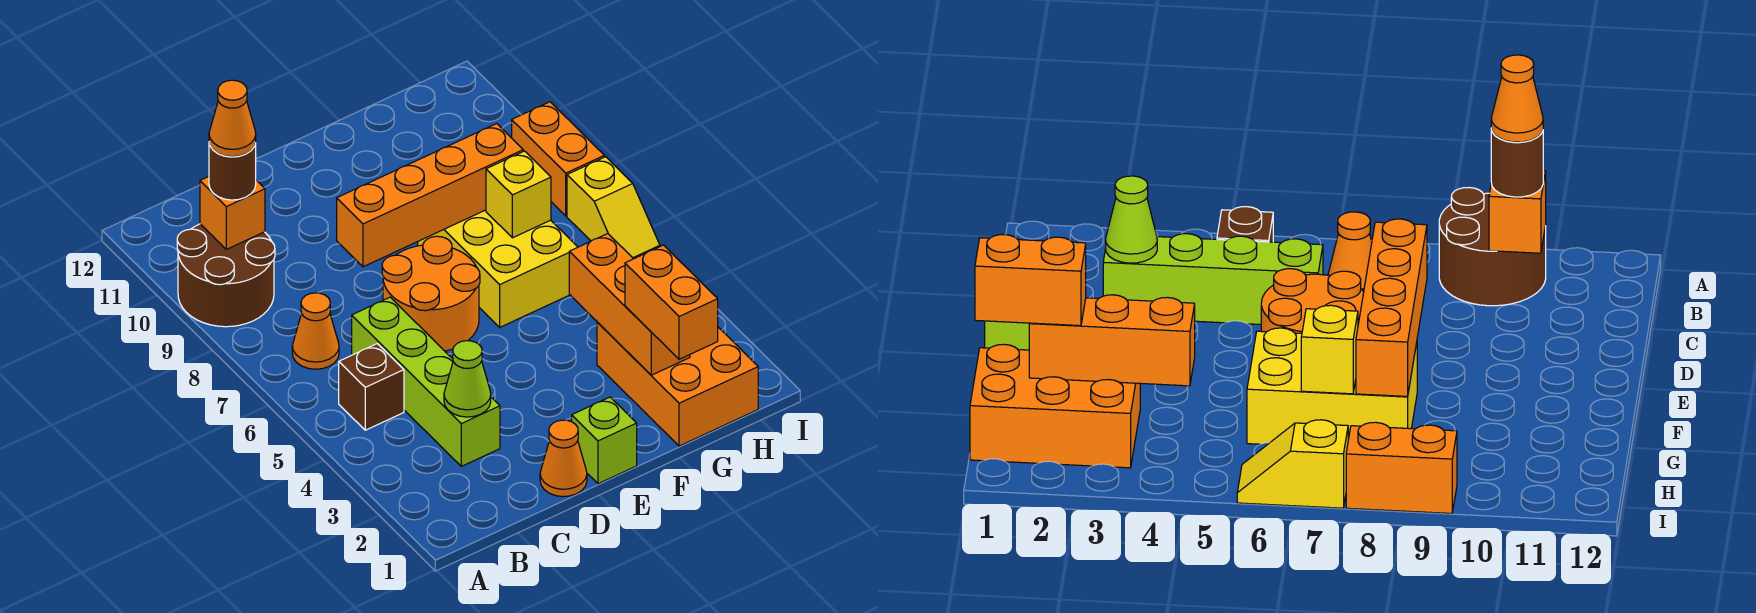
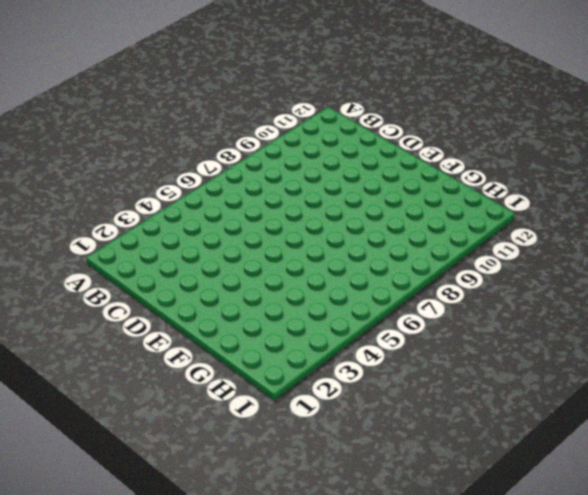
none -> brown 2x2 round brick [177,224,275,327]
none -> brown 1x1 brick [339,344,404,430]
none -> orange 1x1 cone [292,293,339,369]

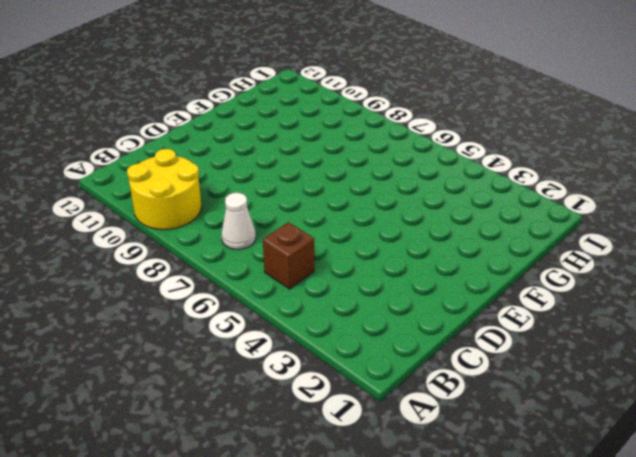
yellow 2x2 round brick [127,149,201,230] -> brown 2x2 round brick [177,224,275,327]
white 1x1 cone [221,193,256,250] -> orange 1x1 cone [292,293,339,369]
none -> lime 1x4 brick [352,297,500,466]
none -> orange 1x1 cone [540,420,587,497]
none -> orange 2x2 round brick [382,236,480,351]

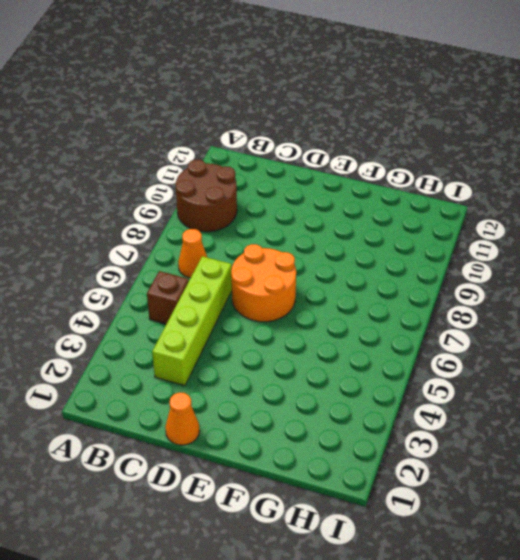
none -> lime 1x1 brick [572,397,637,484]
none -> yellow 2x3 brick [418,210,578,327]
none -> orange 2x3 brick [597,322,758,446]

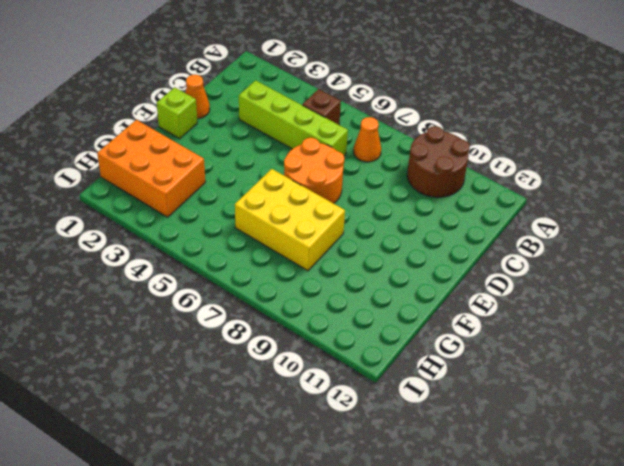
none -> yellow 1x2 slope [567,157,660,259]
none -> orange 1x2 brick [512,102,604,216]
none -> orange 1x1 brick [200,177,265,249]

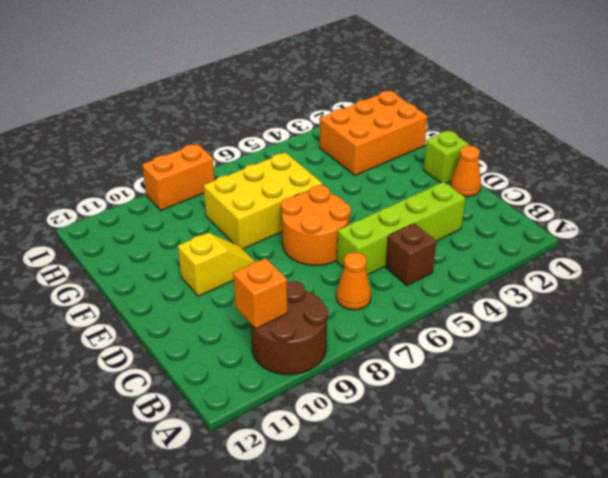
yellow 1x2 slope [178,233,255,296] -> yellow 1x2 slope moved to [567,157,660,259]
none -> lime 1x1 cone [444,341,491,417]
none -> orange 1x4 brick [337,124,523,267]
none -> orange 1x3 brick [569,234,690,375]

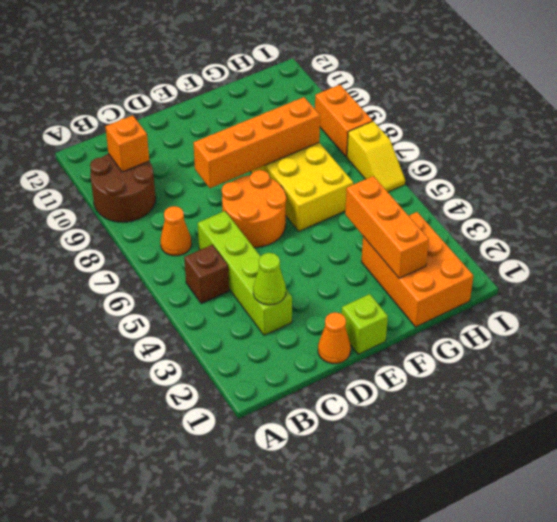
none -> yellow 1x1 brick [486,151,551,238]
none -> brown 1x1 round brick [209,143,256,200]
none -> orange 1x2 brick [625,245,718,359]

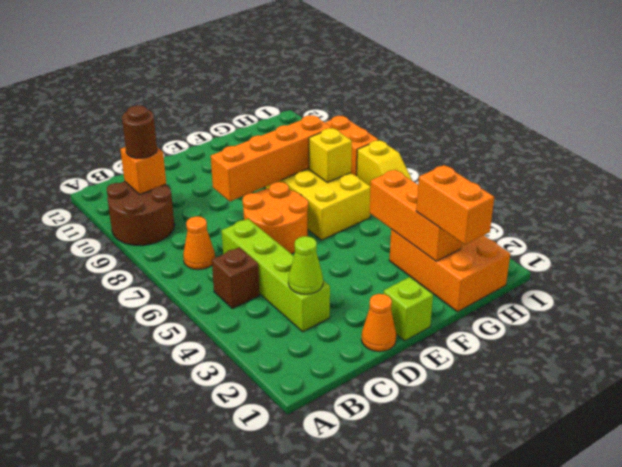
none -> orange 1x1 cone [209,80,256,157]

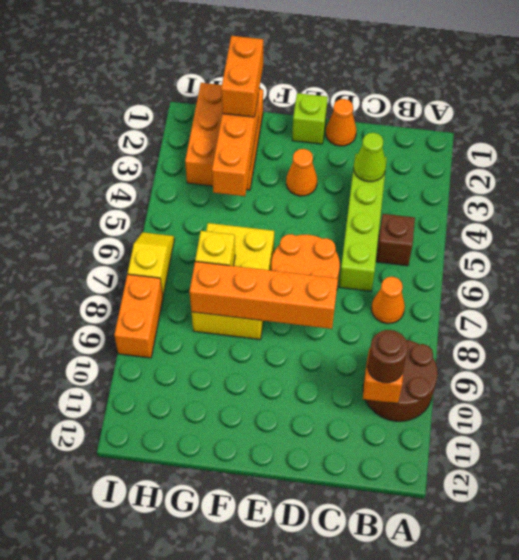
orange 1x1 cone [286,149,317,196] -> orange 1x1 cone moved to [209,80,256,157]

